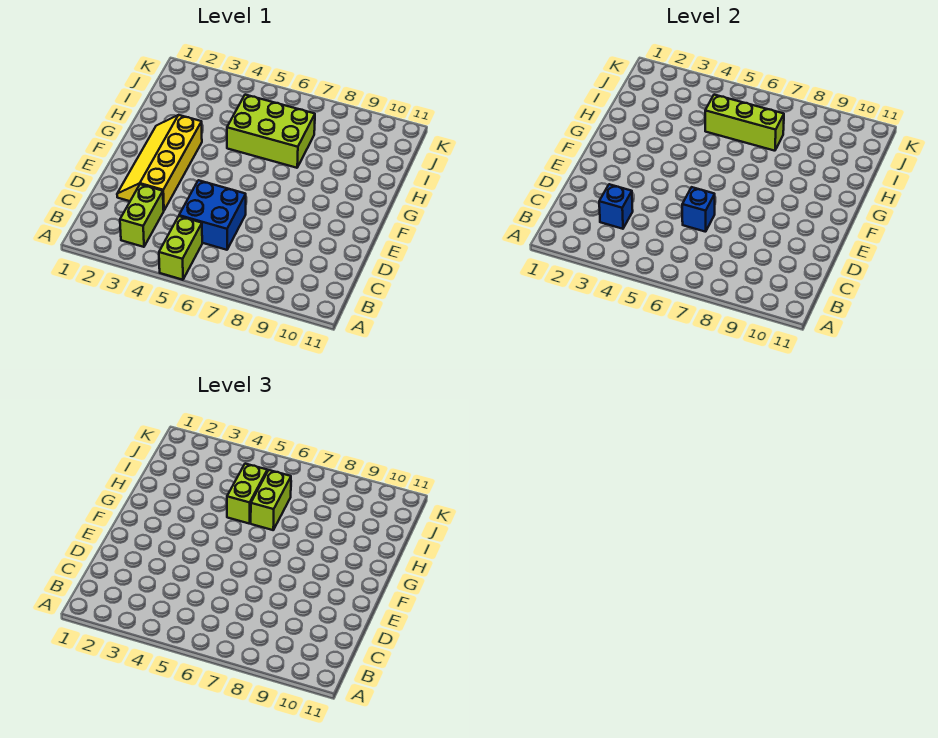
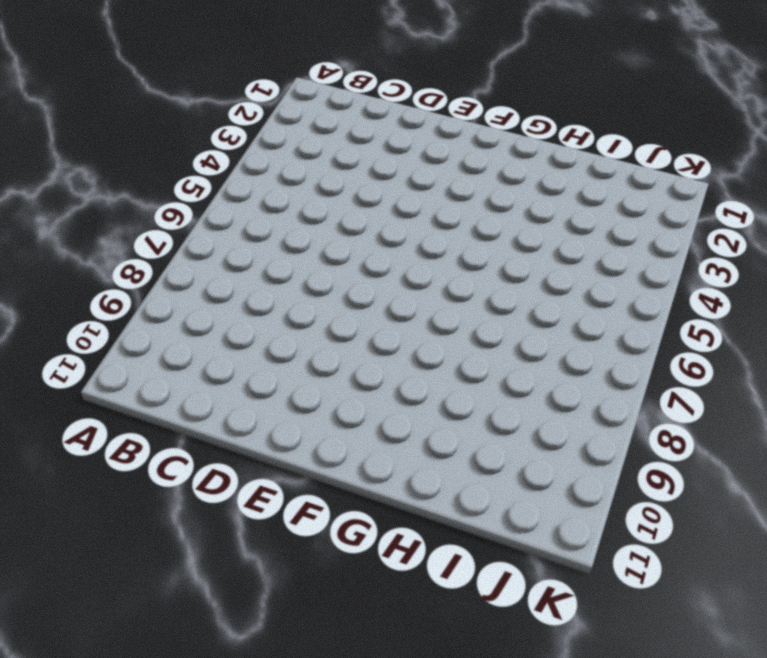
none -> lime 1x2 brick [159,216,202,280]
none -> lime 1x2 brick [120,184,164,247]

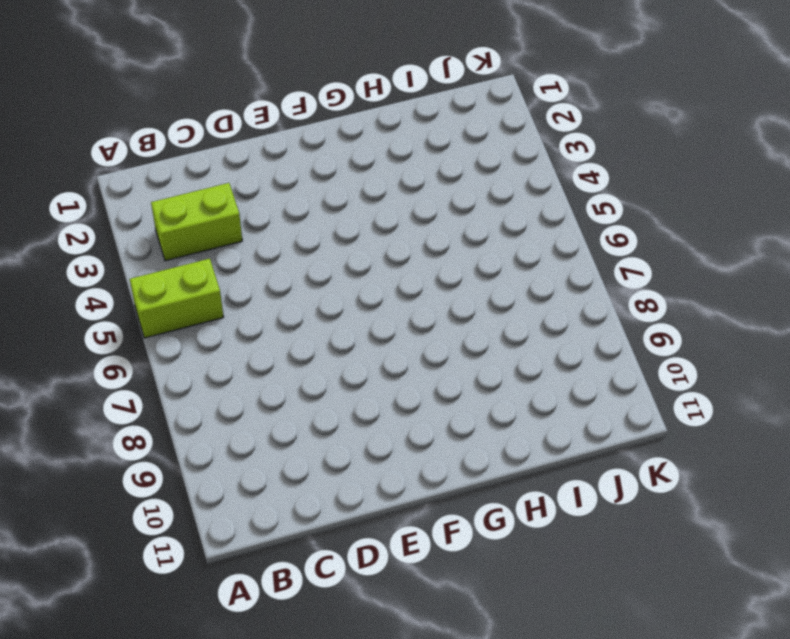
none -> blue 2x2 brick [179,180,246,250]
none -> yellow 2x4 slope [117,115,202,210]

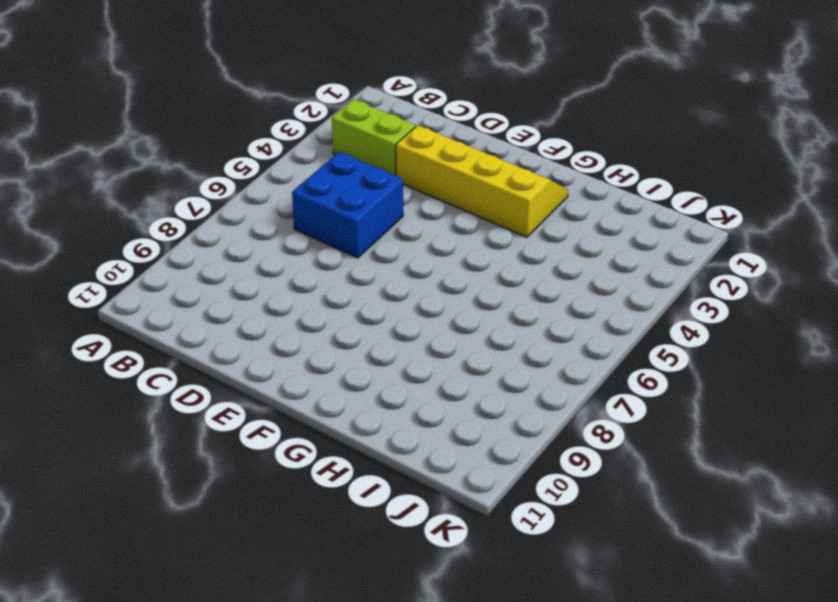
none -> lime 1x2 brick [159,216,202,280]
none -> lime 2x3 brick [227,95,315,168]

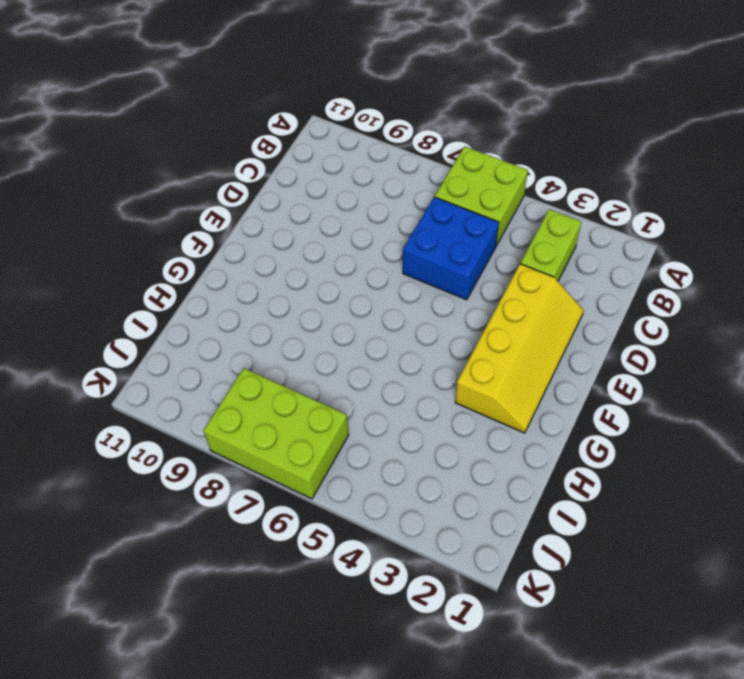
lime 2x2 brick [435,146,528,246] -> lime 1x2 brick [159,216,202,280]
lime 2x3 brick [204,368,349,499] -> lime 2x3 brick moved to [227,95,315,168]
none -> blue 1x1 brick [599,184,633,229]
none -> blue 1x1 brick [682,187,715,232]

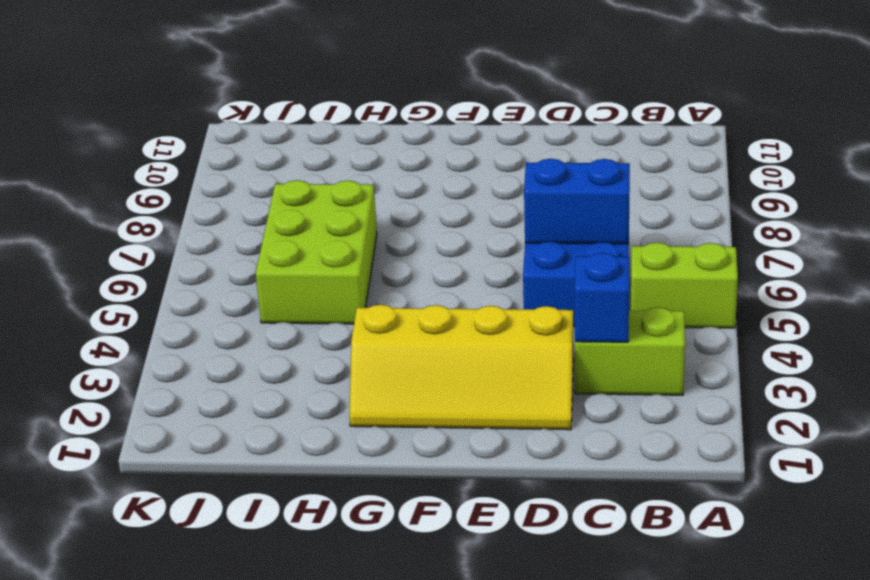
blue 1x2 brick [524,159,630,244] -> blue 1x1 brick [682,187,715,232]
none -> lime 1x3 brick [705,95,784,151]
none -> lime 1x2 brick [227,464,267,524]

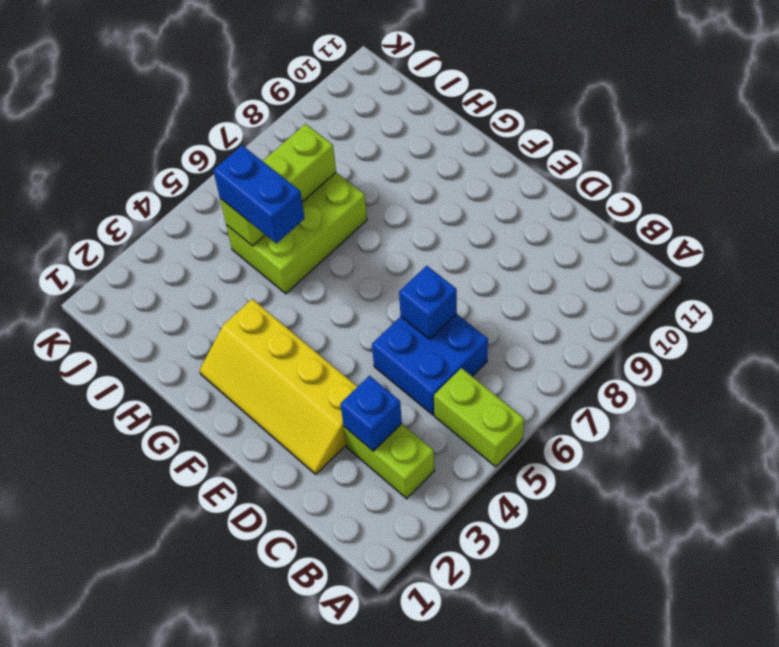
blue 1x2 brick [213,145,305,244] -> lime 1x2 brick [227,464,267,524]
none -> lime 1x2 brick [251,470,291,530]

